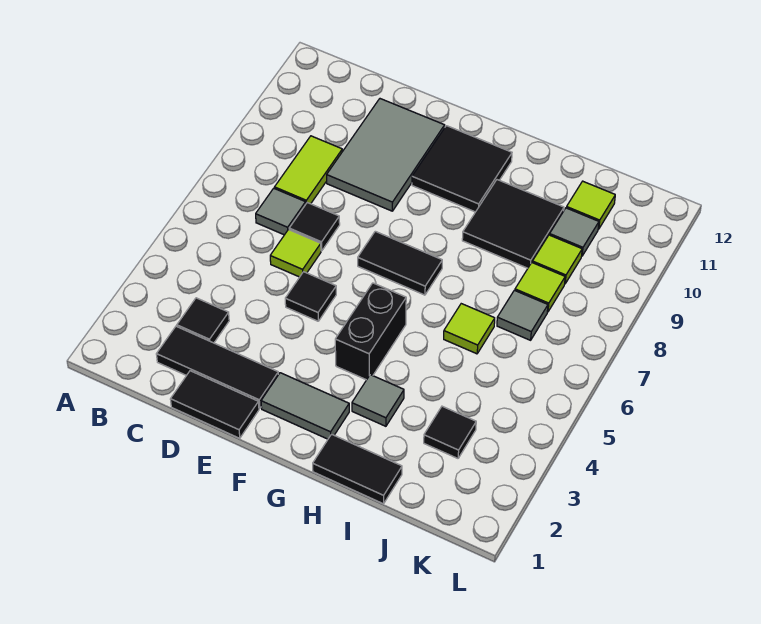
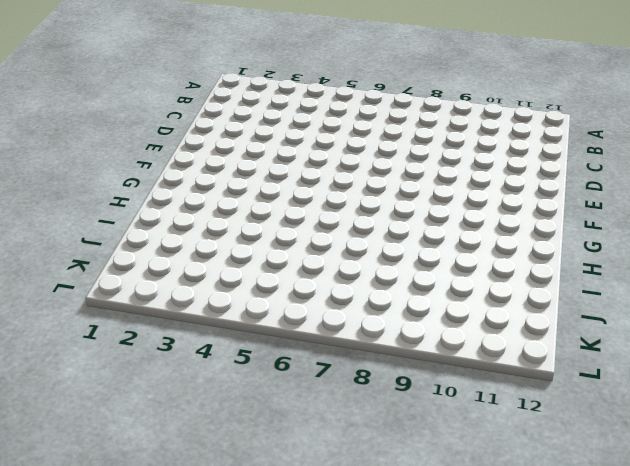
none -> black 1x3 tile [156,326,278,408]
none -> black 1x1 tile [177,298,229,343]
none -> grey 1x1 tile [256,188,306,235]

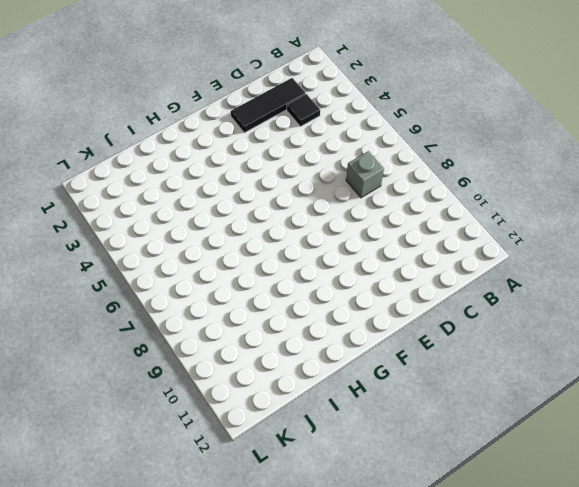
grey 1x1 brick [346,151,384,198] -> grey 1x1 tile [256,188,306,235]
none -> lime 1x2 tile [275,136,342,204]
none -> black 1x2 tile [170,371,259,438]
none -> lime 1x1 tile [270,230,321,277]

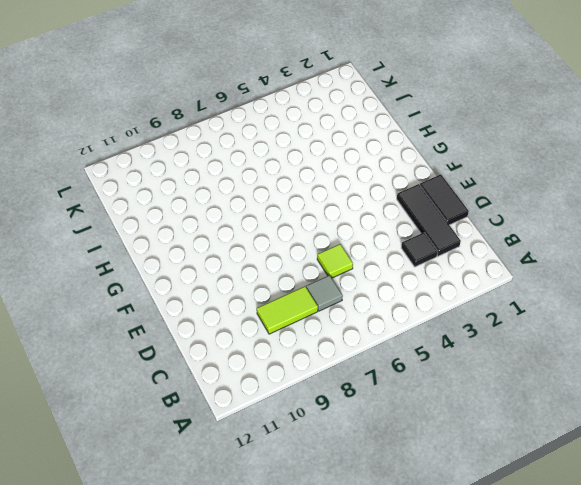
none -> black 1x1 tile [289,203,340,251]
none -> grey 2x3 tile [327,99,445,211]
none -> black 1x1 tile [285,272,336,321]

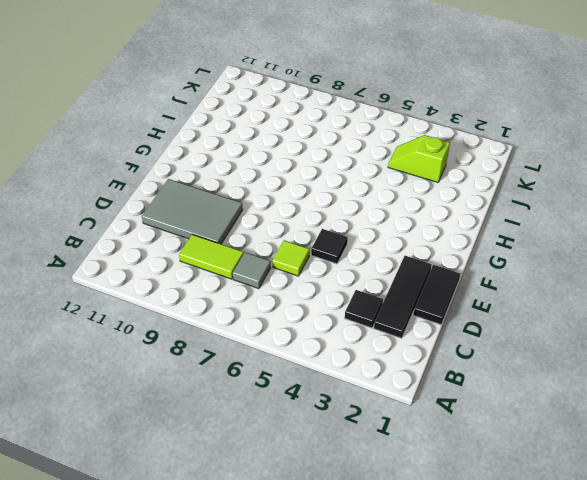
lime 1x2 slope [388,135,450,182] -> black 1x1 tile [424,406,476,458]
none -> black 1x1 tile [289,203,340,251]
none -> grey 1x2 tile [261,373,349,439]
none -> black 1x2 tile [358,231,442,295]

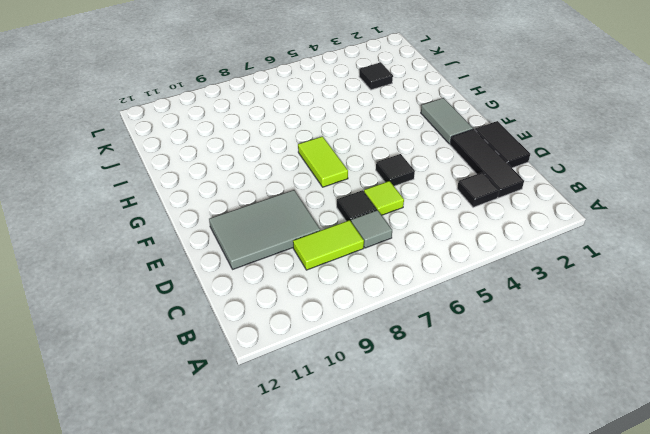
lime 1x2 tile [298,136,348,187] -> black 1x2 tile [358,231,442,295]
none -> black 2x2 tile [412,126,512,212]
none -> black 1x2 brick [335,283,406,380]
none -> black 1x2 tile [313,434,402,504]

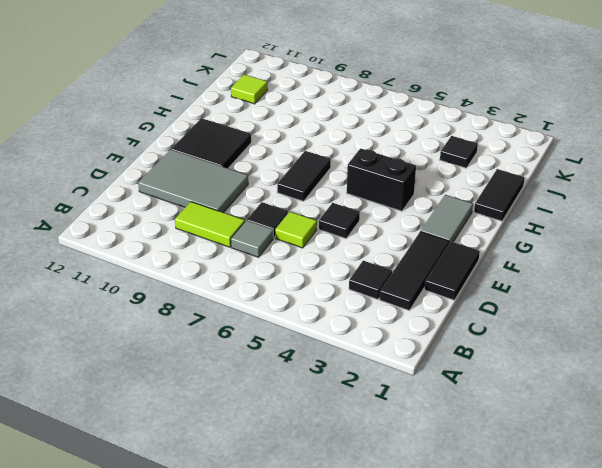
none -> grey 1x1 tile [352,375,404,426]
none -> black 2x2 tile [462,180,564,268]
none -> lime 1x1 tile [444,304,495,354]

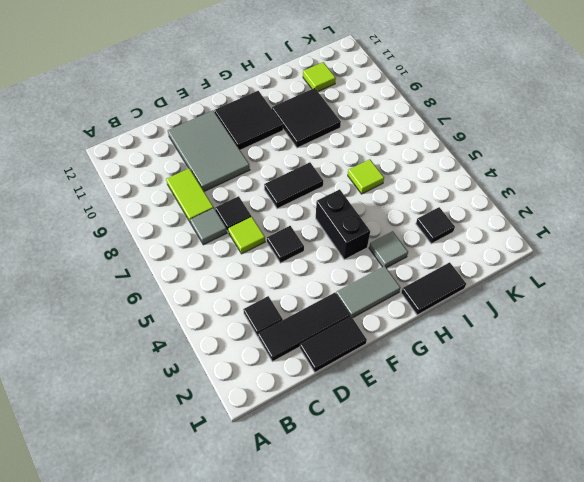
none -> grey 1x1 tile [497,290,548,340]
none -> lime 1x1 tile [515,263,565,312]
none -> lime 1x1 tile [532,235,582,283]

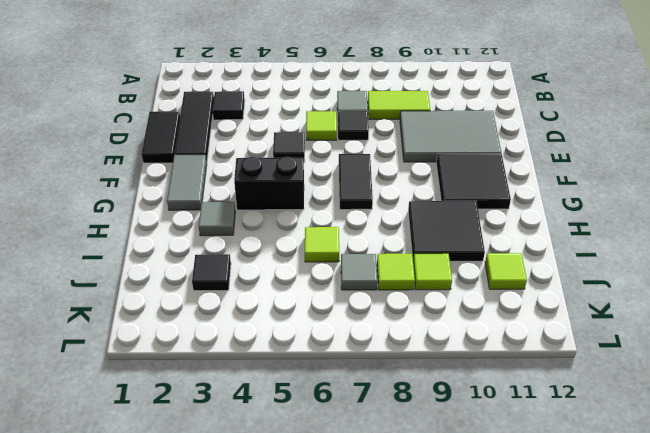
none -> black 1x2 tile [313,434,402,504]
none -> grey 1x1 tile [550,208,599,256]

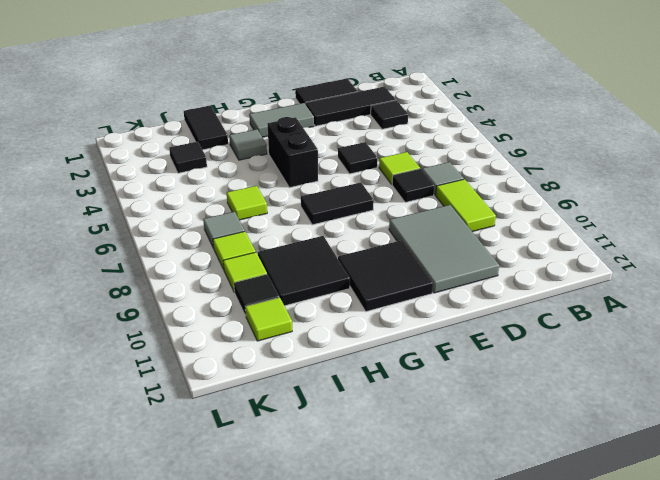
black 1x2 tile [184,105,228,150] -> black 1x2 tile turned to [313,434,402,504]
black 1x1 tile [234,274,279,316] -> grey 1x1 tile [550,208,599,256]

